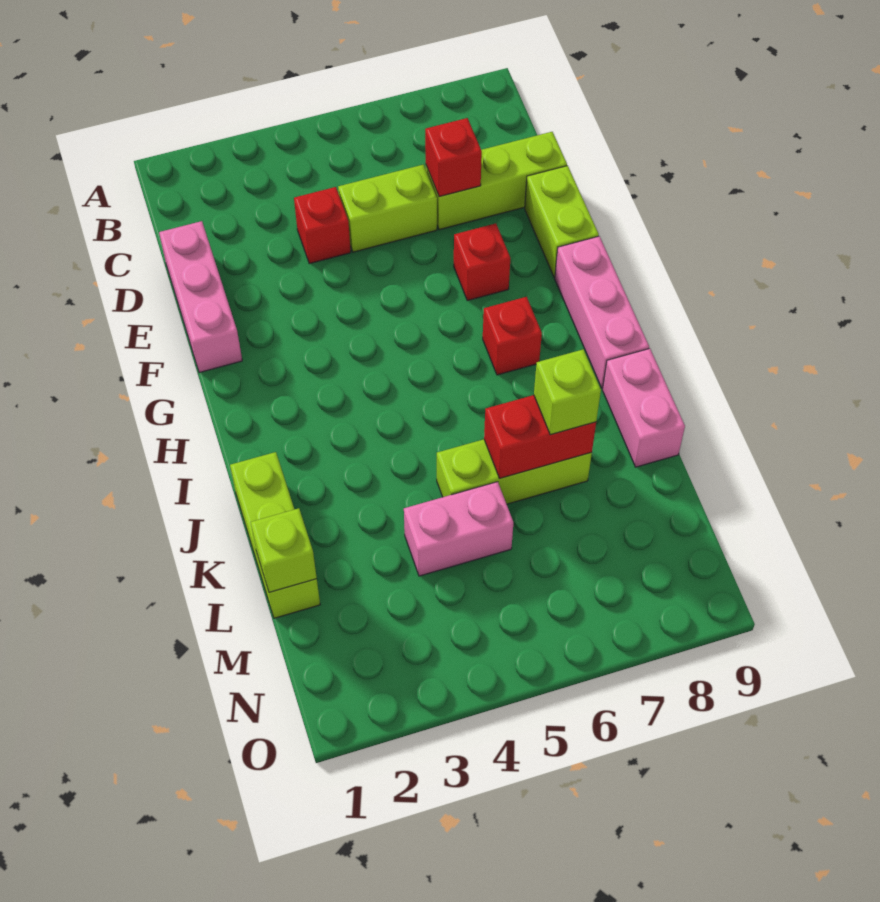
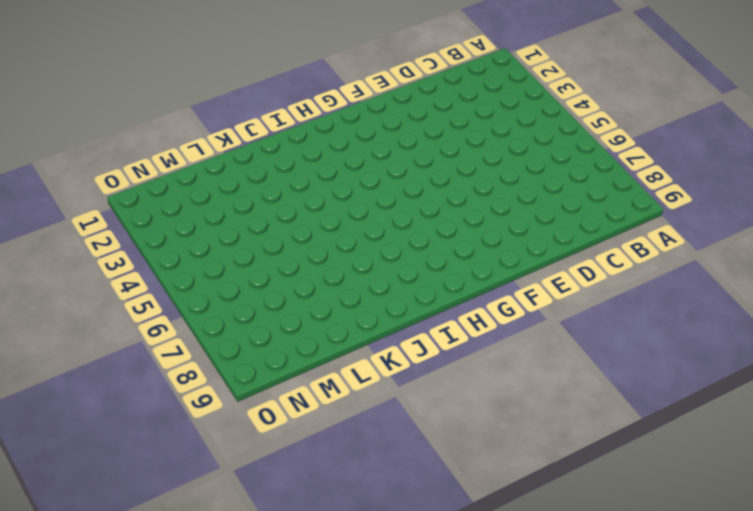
none -> pink 1x3 brick [159,221,242,373]
none -> red 1x1 brick [294,187,351,264]
none -> lime 1x2 brick [338,165,437,252]

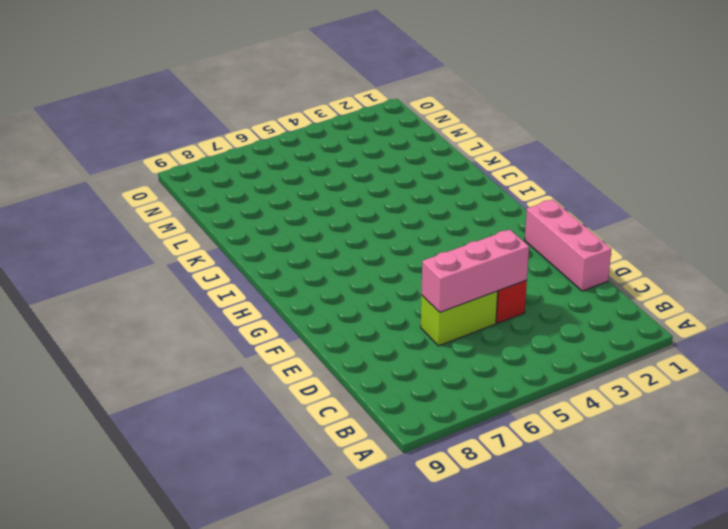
pink 1x3 brick [421,229,529,312] -> pink 1x3 brick turned to [555,236,649,388]
none -> lime 1x3 brick [426,132,567,230]
none -> lime 1x2 brick [525,166,599,277]
none -> red 1x1 brick [454,223,510,301]

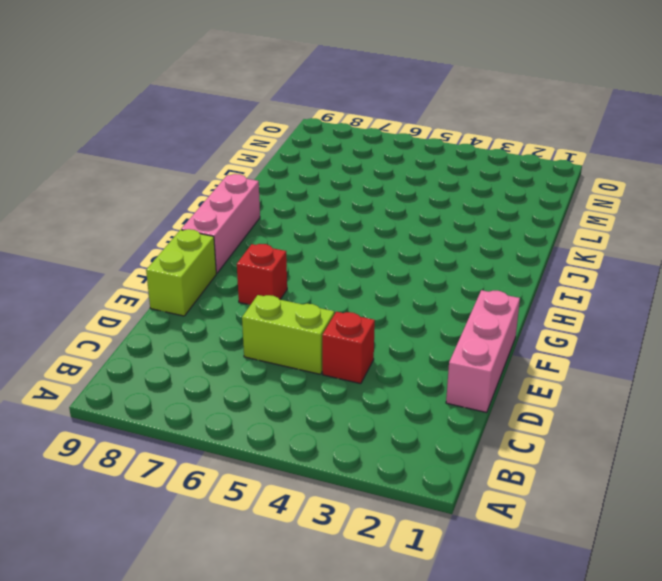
none -> lime 1x3 brick [426,132,567,230]
none -> red 1x1 brick [483,297,542,375]
none -> lime 1x3 brick [230,452,320,618]

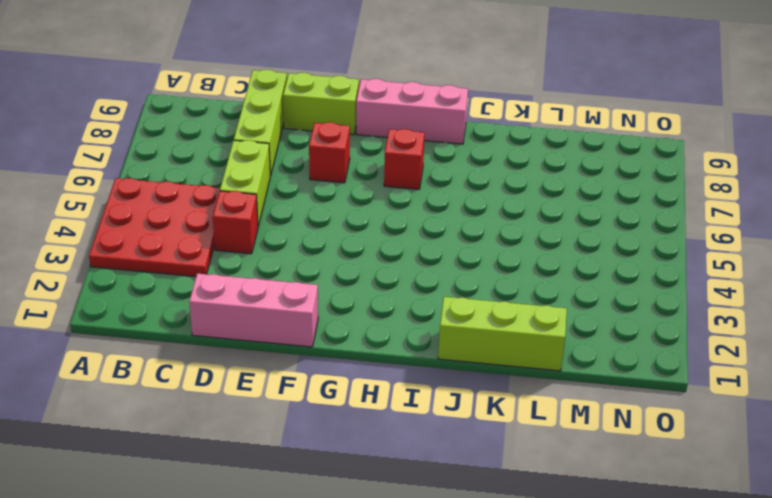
red 3x3 plate [89,178,220,277] -> none
none -> pink 1x2 brick [603,349,685,467]
none -> lime 1x3 brick [437,439,592,504]
none -> pink 1x2 brick [404,482,513,576]

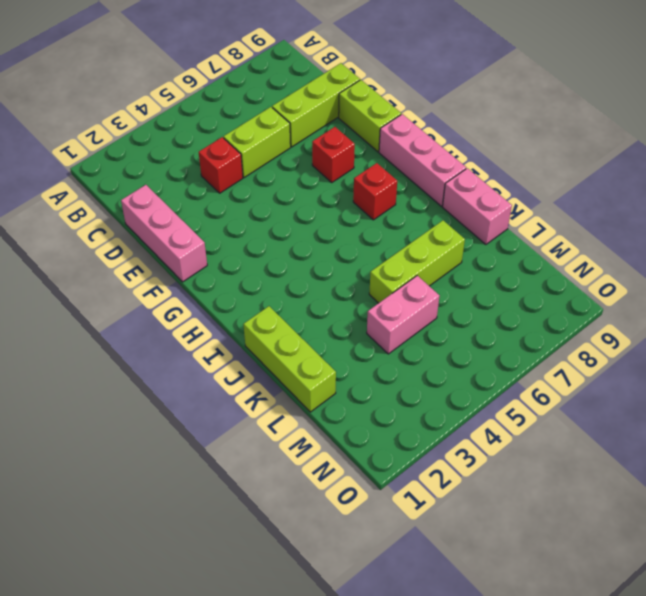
none -> red 1x1 brick [425,118,482,197]
none -> red 1x2 brick [484,395,596,478]
none -> lime 1x1 brick [251,508,317,592]

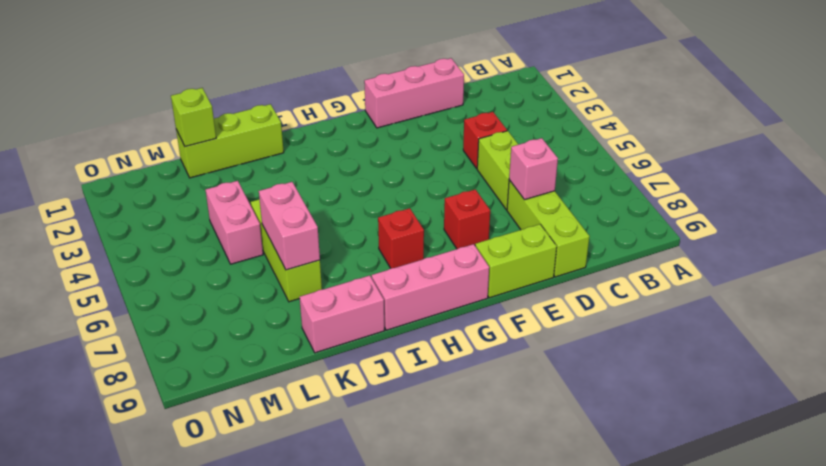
pink 1x1 brick [509,138,558,200] -> red 1x1 brick [425,118,482,197]
pink 1x2 brick [259,182,320,270] -> red 1x2 brick [484,395,596,478]
none -> lime 1x1 brick [534,349,601,435]

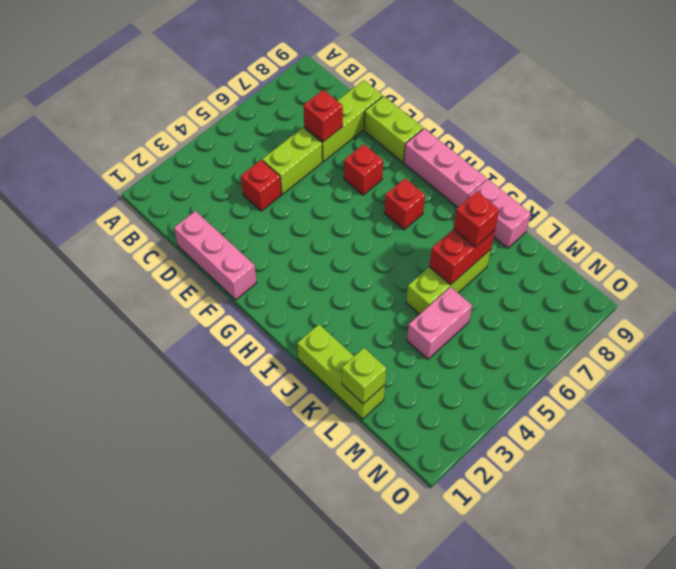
red 1x1 brick [453,192,499,247] -> lime 1x1 brick [534,349,601,435]

